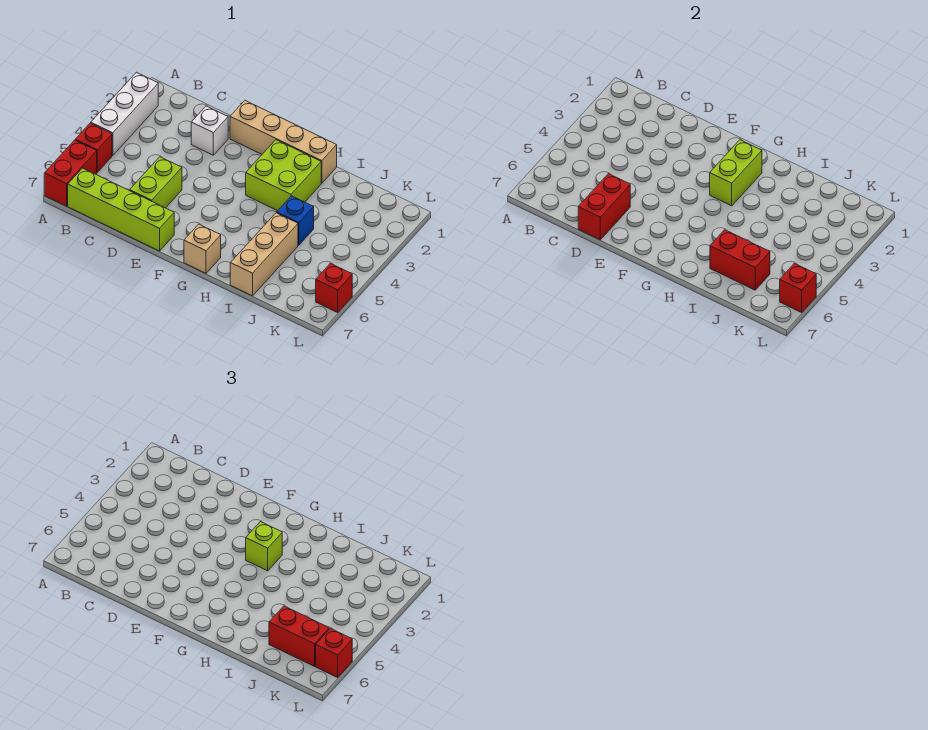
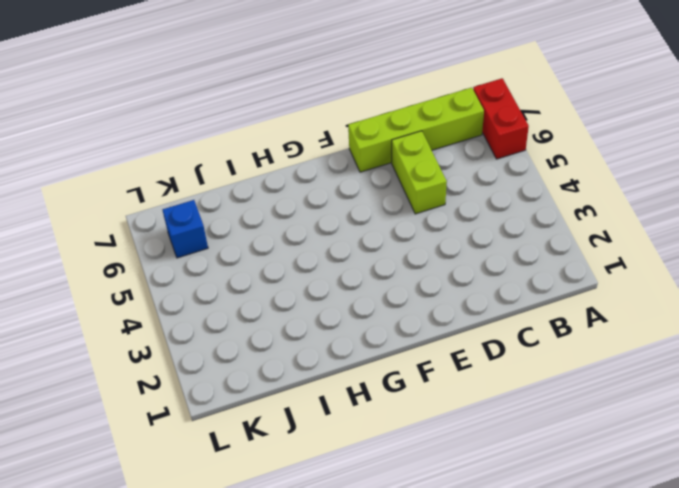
blue 1x1 brick [163,200,208,258] -> blue 1x1 brick moved to [277,196,314,245]
none -> white 1x3 brick [91,72,158,155]
none -> red 1x1 brick [75,123,112,172]
none -> white 1x1 brick [191,106,228,155]

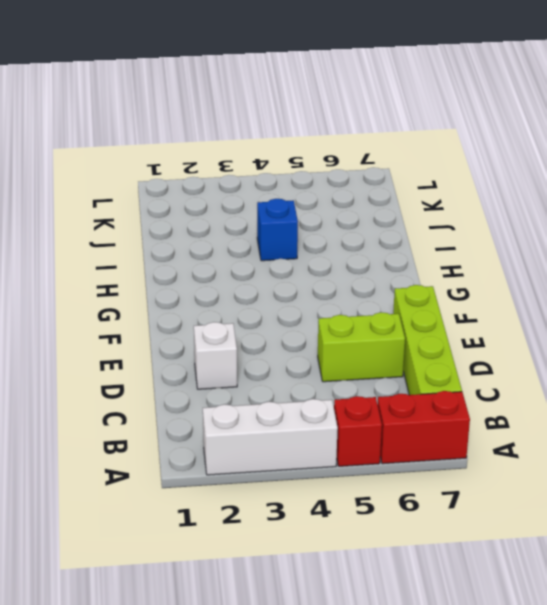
none -> tan 1x4 brick [230,101,337,183]
none -> lime 2x2 brick [246,140,321,211]
none -> tan 1x1 brick [184,224,221,273]

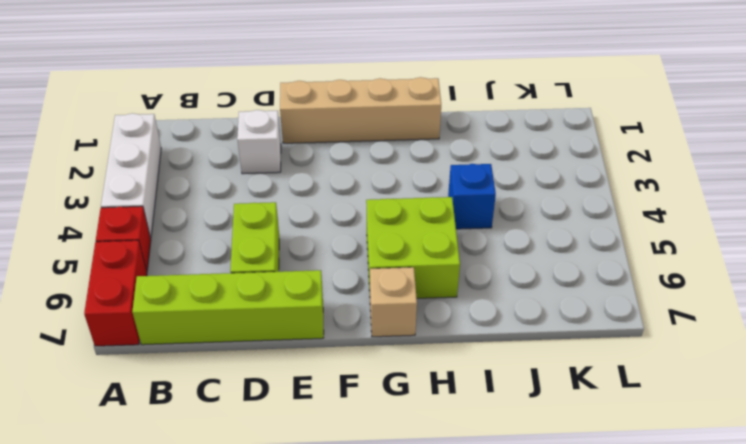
lime 2x2 brick [366,197,460,298] -> lime 2x2 brick moved to [246,140,321,211]
none -> tan 1x3 brick [230,213,298,296]
none -> red 1x1 brick [316,263,352,312]
none -> red 1x2 brick [578,174,630,240]

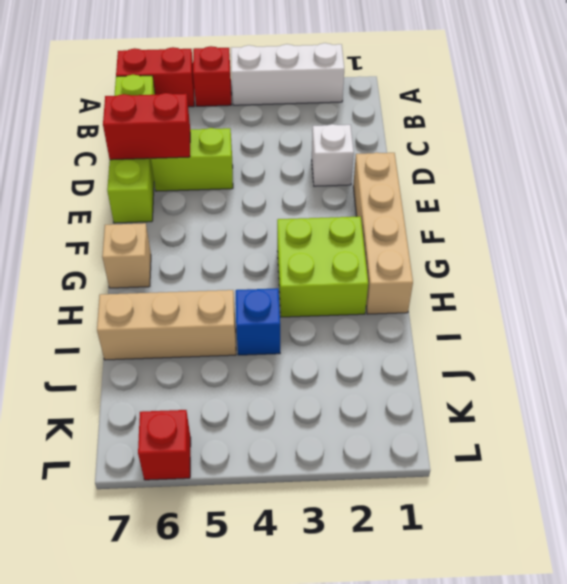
none -> lime 1x2 brick [710,140,762,206]
none -> red 1x2 brick [710,230,770,290]
none -> red 1x1 brick [780,263,816,312]

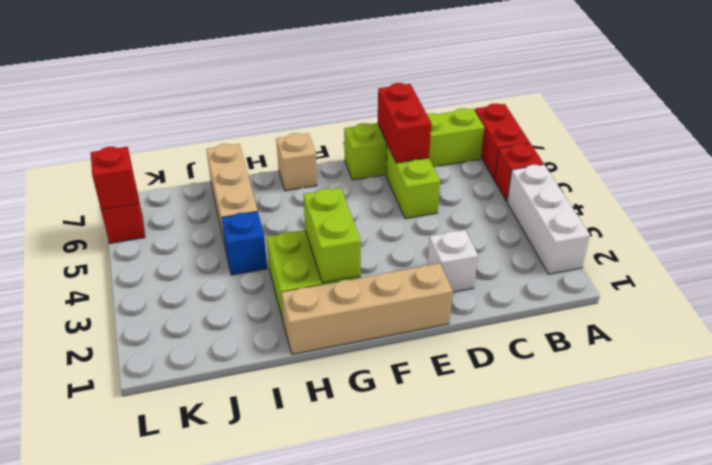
none -> red 1x2 brick [710,230,770,290]
none -> lime 1x1 brick [246,522,282,571]
none -> red 1x2 brick [269,606,329,666]

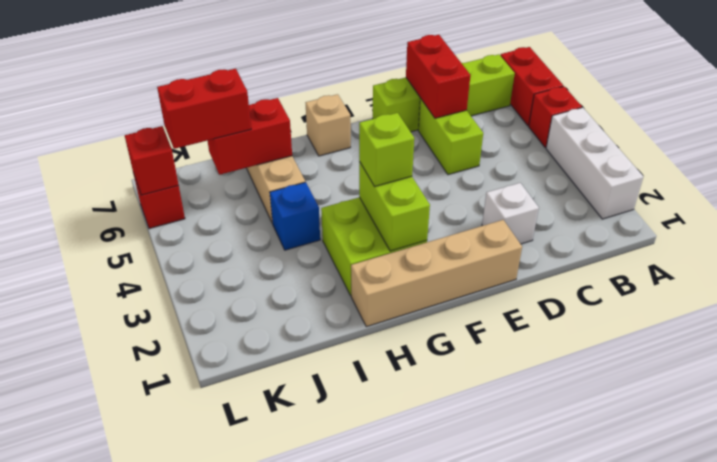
none -> red 1x1 brick [316,628,352,677]

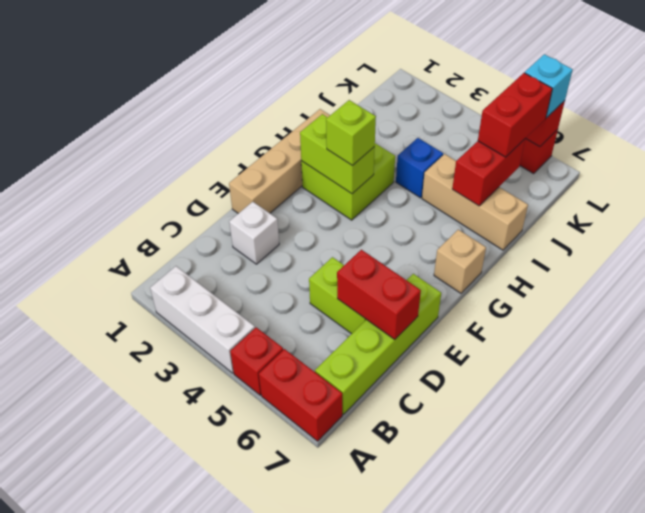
cyan 1x1 brick [525,54,573,118] -> red 1x1 brick [316,628,352,677]

